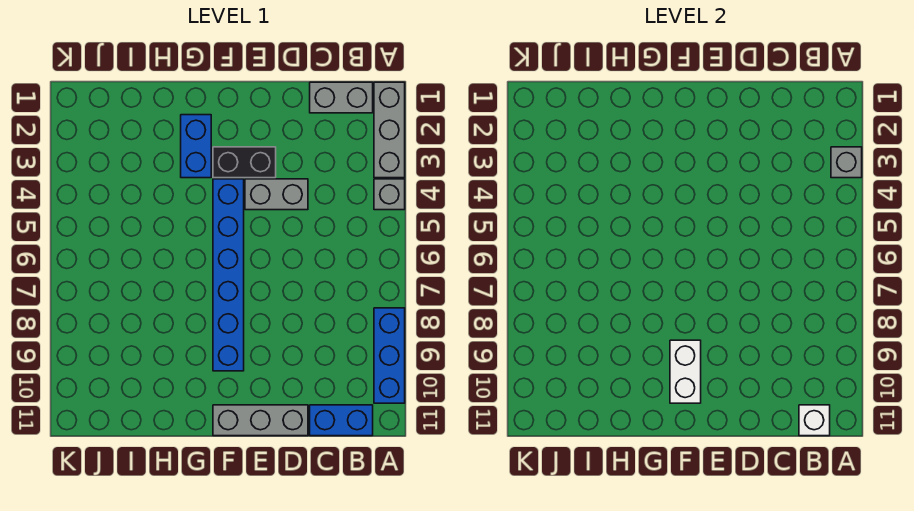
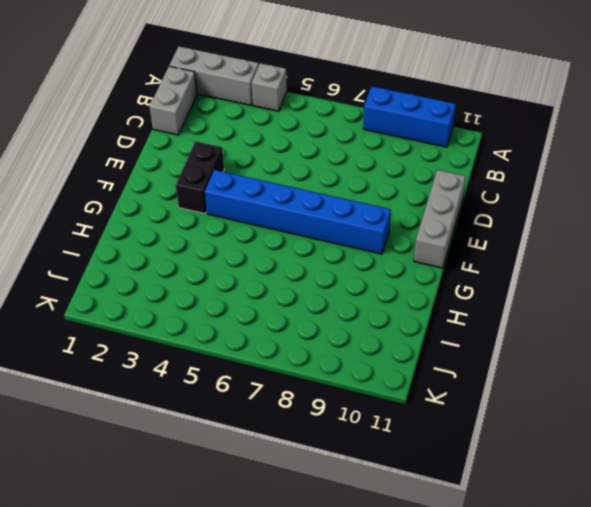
none -> blue 1x2 brick [310,405,373,436]
none -> grey 1x2 brick [245,179,308,210]
none -> blue 1x2 brick [181,115,211,178]

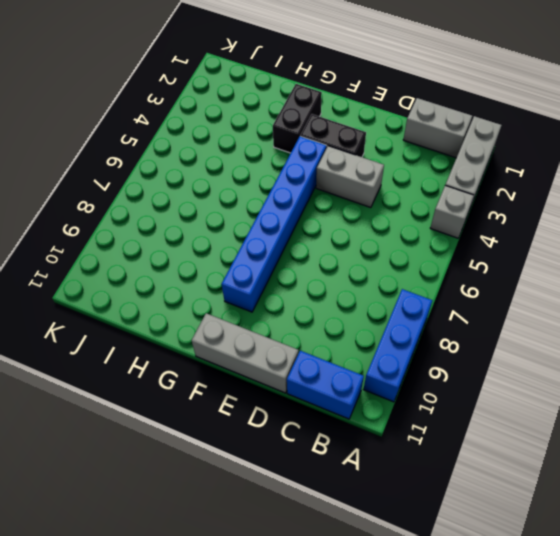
black 1x2 brick [273,84,322,153] -> blue 1x2 brick [181,115,211,178]
none -> grey 1x1 brick [831,147,862,178]
none -> white 1x1 brick [799,405,830,436]
none -> white 1x2 brick [670,340,701,403]

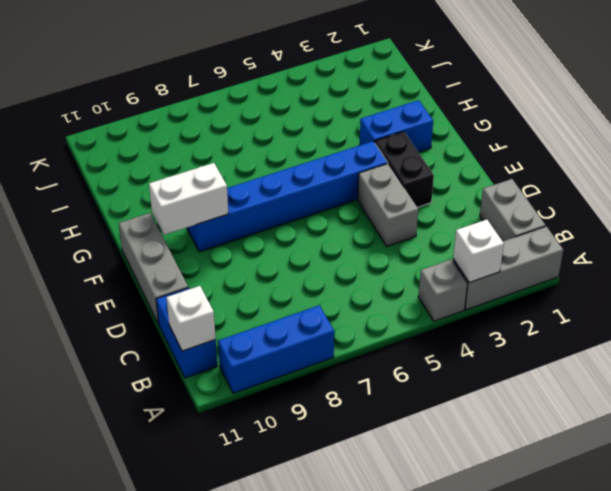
white 1x1 brick [453,220,504,283] -> grey 1x1 brick [831,147,862,178]

